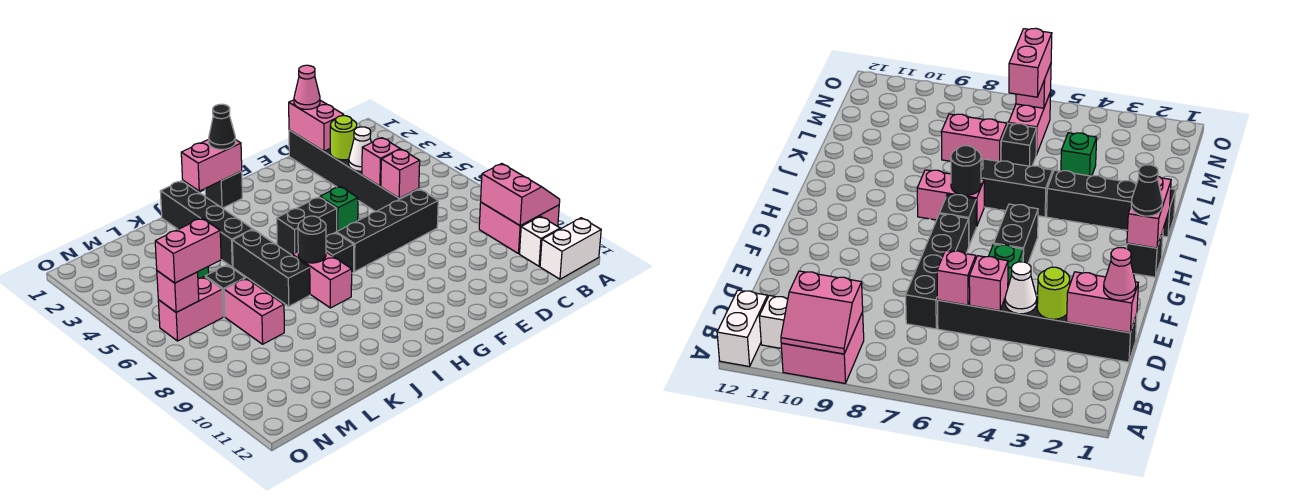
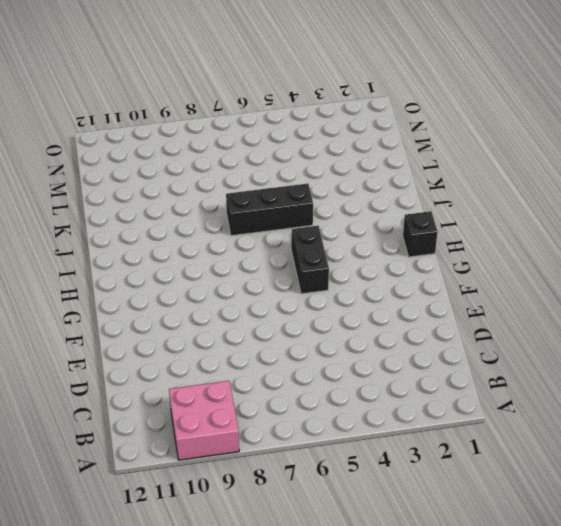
none -> white 1x2 brick [540,218,601,279]
none -> white 1x1 brick [520,216,560,266]
none -> black 1x6 brick [289,130,419,212]

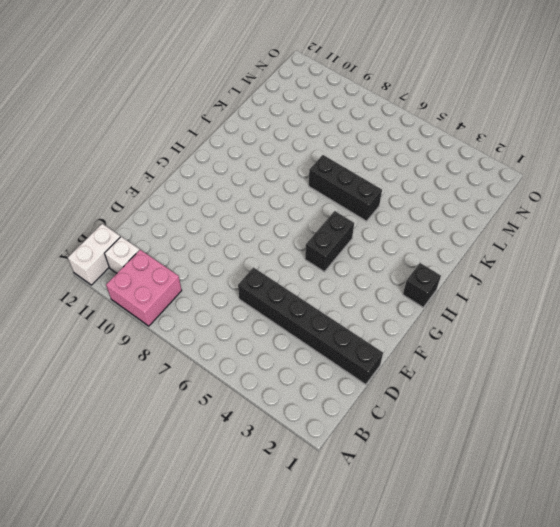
none -> black 1x4 brick [336,189,438,272]
none -> green 1x1 brick [320,187,358,231]
none -> black 1x1 brick [326,232,354,273]

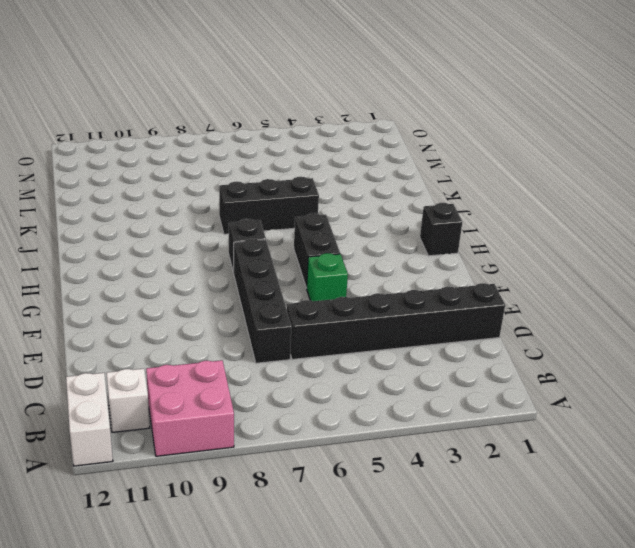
none -> pink 1x2 brick [292,252,352,308]
none -> black 1x4 brick [160,181,253,267]
none -> green 1x1 brick [1061,133,1097,176]

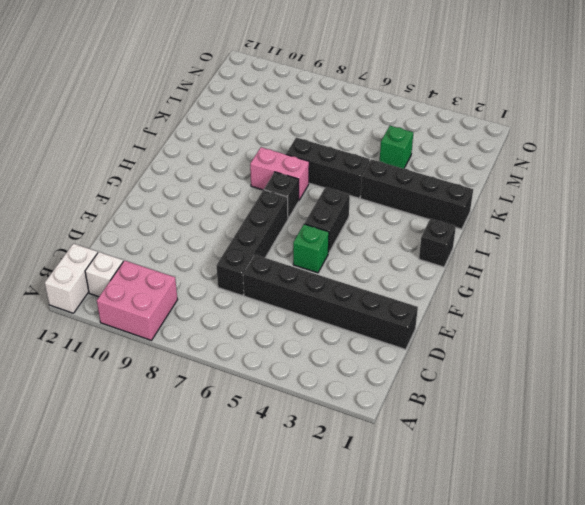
none -> black 1x1 brick [205,265,245,317]
none -> pink 1x2 brick [224,278,284,344]
none -> pink 1x2 brick [158,277,223,341]

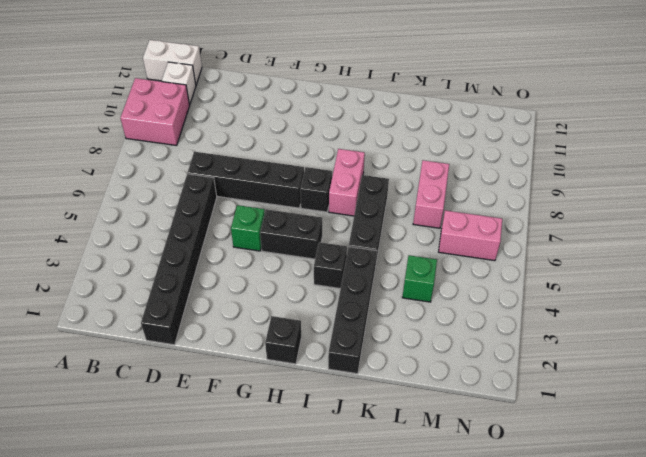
black 1x1 brick [314,242,347,289] -> black 1x1 brick moved to [205,265,245,317]
none -> pink 2x2 slope [481,164,560,226]
none -> pink 1x2 brick [289,100,344,151]
none -> lime 1x1 round brick [330,116,357,160]

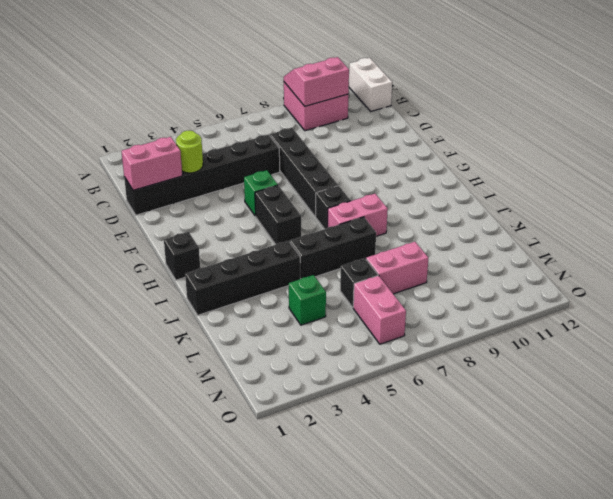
none -> white 1x1 brick [520,216,560,266]
none -> white 1x1 cone [349,127,371,171]
none -> pink 1x1 brick [362,138,400,186]

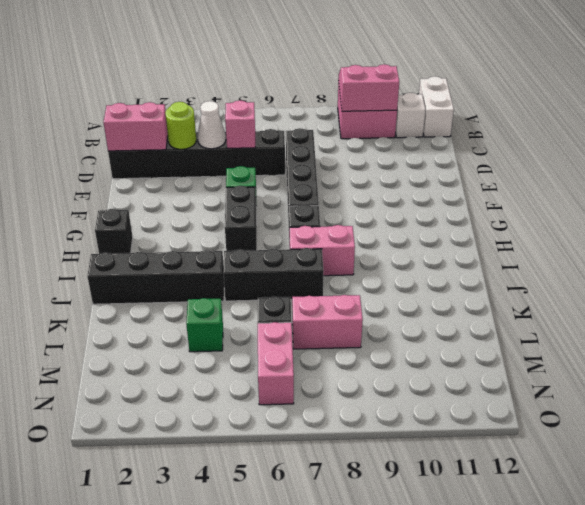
none -> pink 1x1 brick [381,149,420,198]
none -> pink 1x2 brick [181,139,242,191]
none -> black 1x1 round brick [298,216,326,263]

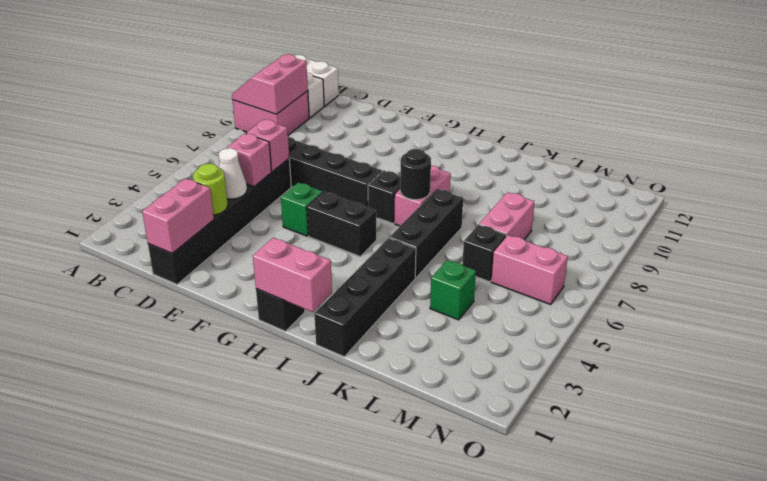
none -> pink 1x1 brick [157,271,199,312]
none -> pink 1x1 cone [294,65,320,109]
none -> black 1x1 cone [209,104,236,149]

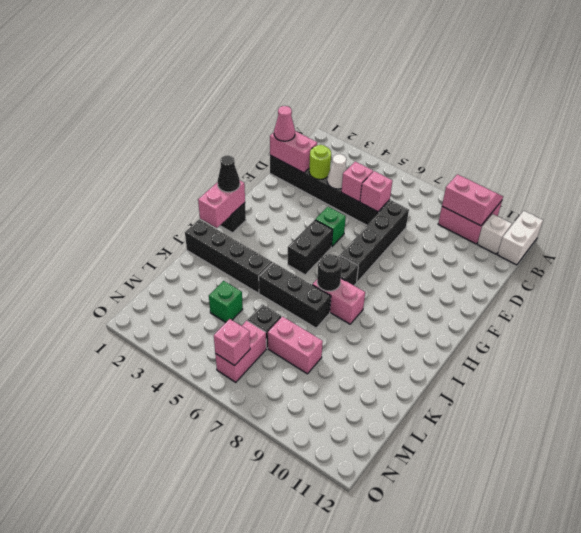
none -> pink 1x2 brick [155,218,221,283]

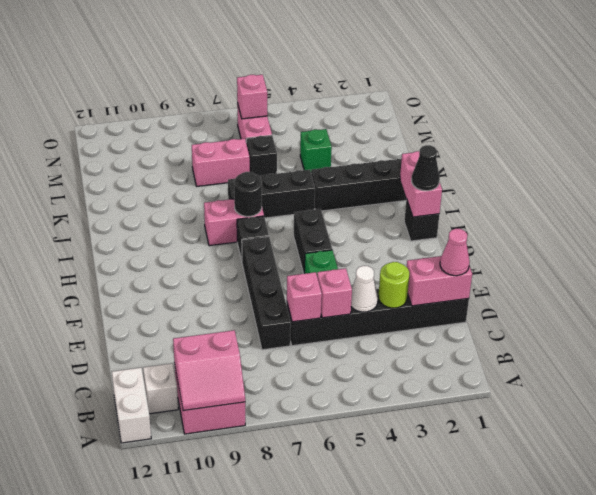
none -> pink 1x2 brick [155,218,221,283]

